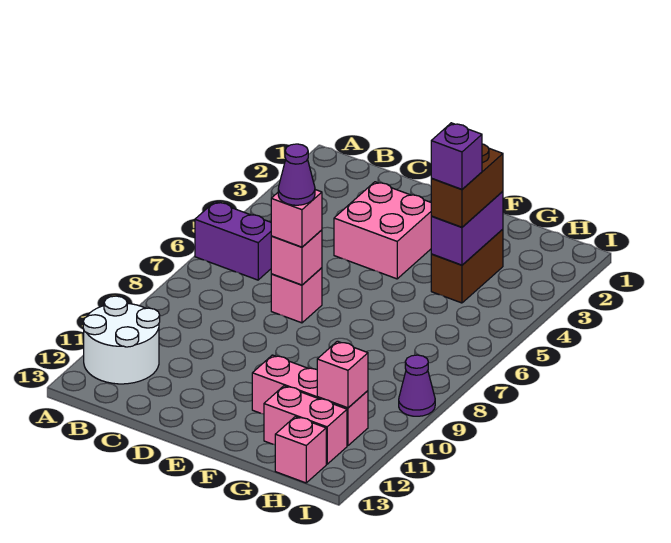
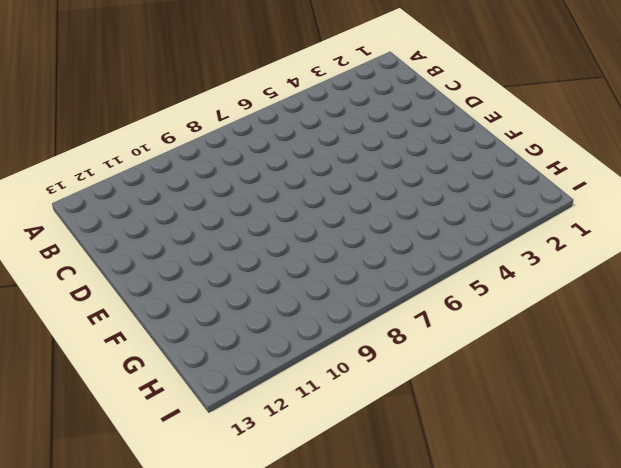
none -> purple 1x2 brick [195,202,271,280]
none -> white 2x2 round brick [83,296,160,384]
none -> pink 2x2 brick [334,182,431,279]

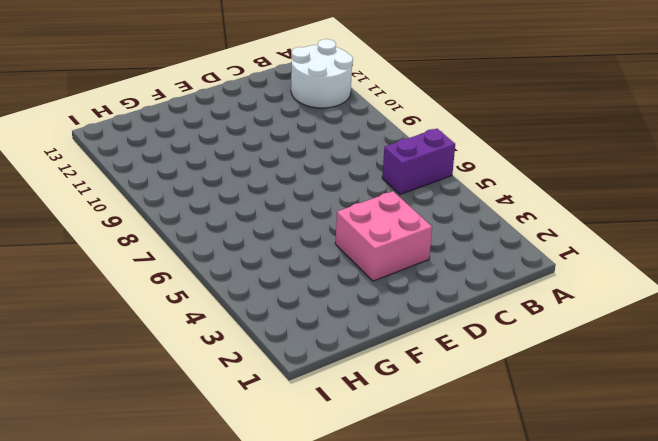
none -> pink 1x1 brick [271,268,322,323]
none -> pink 1x3 brick [252,355,368,446]
none -> brown 1x2 brick [431,229,503,303]

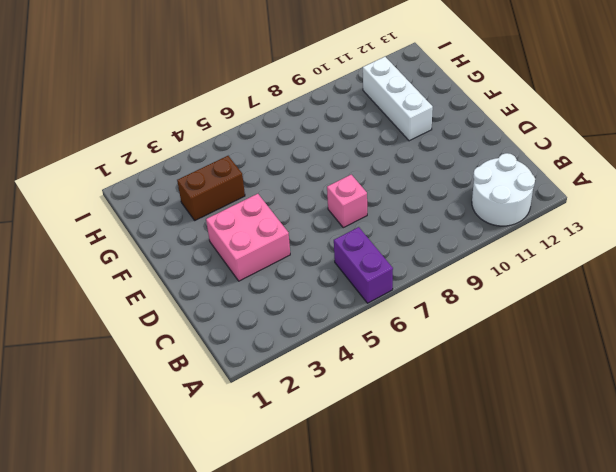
white 1x3 brick [363,57,433,141] -> pink 1x3 brick [252,355,368,446]
none -> pink 1x2 brick [264,386,347,464]
none -> pink 1x1 brick [275,417,326,483]
none -> purple 1x1 cone [399,355,435,416]

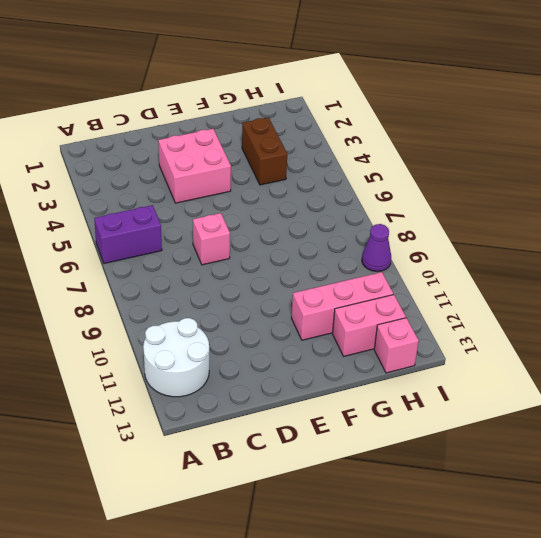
none -> pink 1x1 brick [271,230,322,285]
none -> purple 1x2 brick [431,191,503,265]
none -> pink 1x1 brick [317,341,368,408]

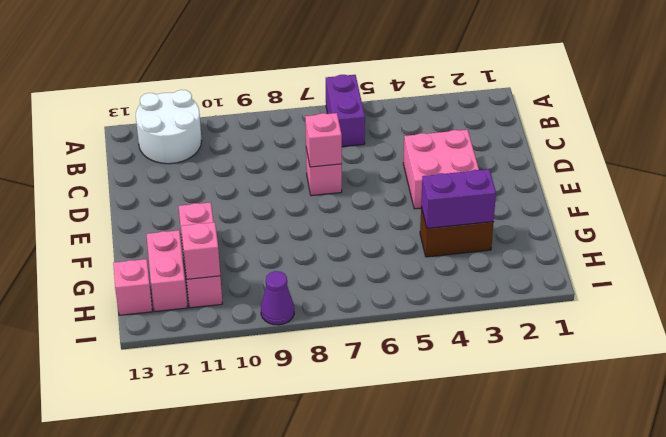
none -> pink 1x1 brick [271,190,322,247]
none -> brown 1x2 brick [431,144,503,227]
none -> purple 1x1 cone [278,144,315,205]

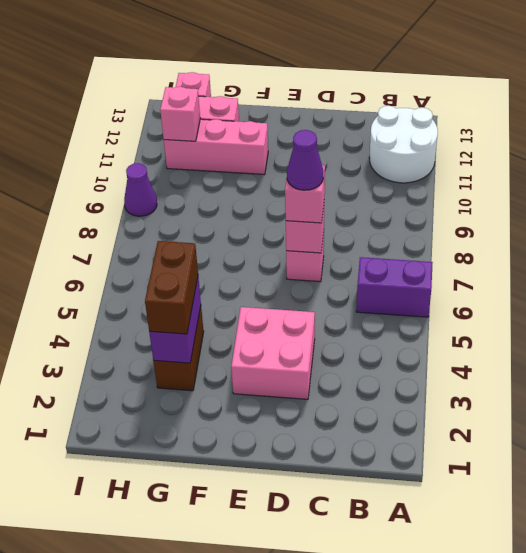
none -> purple 1x1 brick [431,123,482,189]

